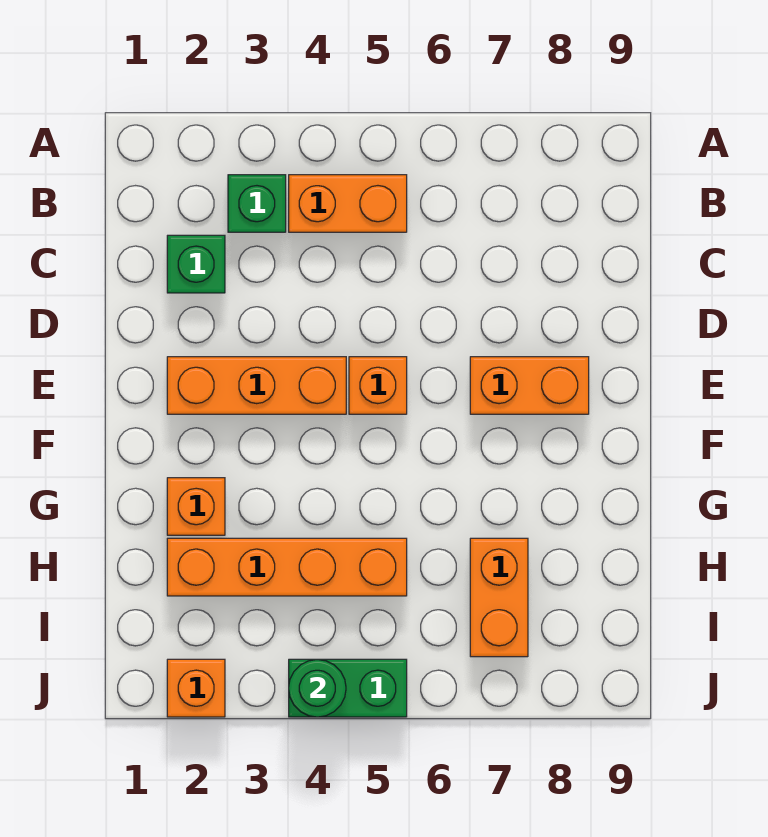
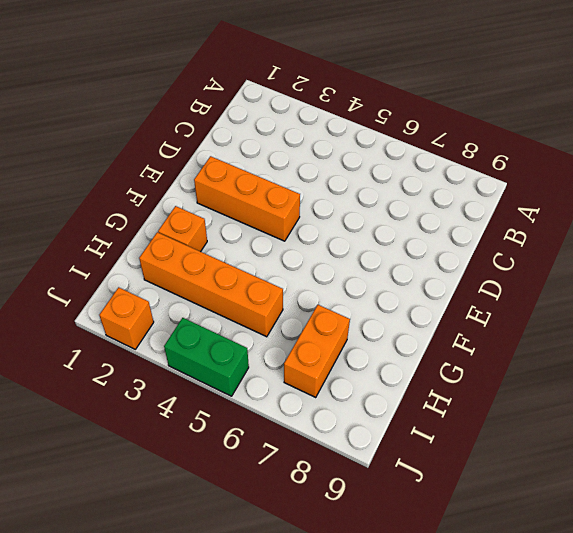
none -> green 1x1 brick [228,175,286,232]
none -> orange 1x2 brick [289,175,407,232]
none -> green 1x1 brick [167,235,225,293]

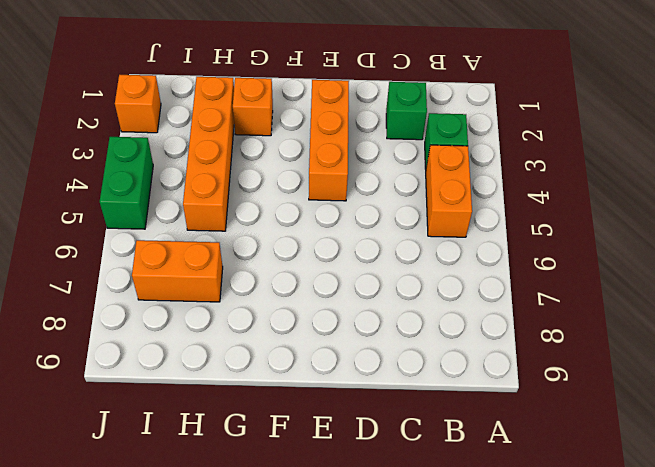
none -> orange 1x1 brick [349,357,407,414]
none -> orange 1x2 brick [470,357,589,414]
none -> green 1x1 round brick [289,660,346,717]

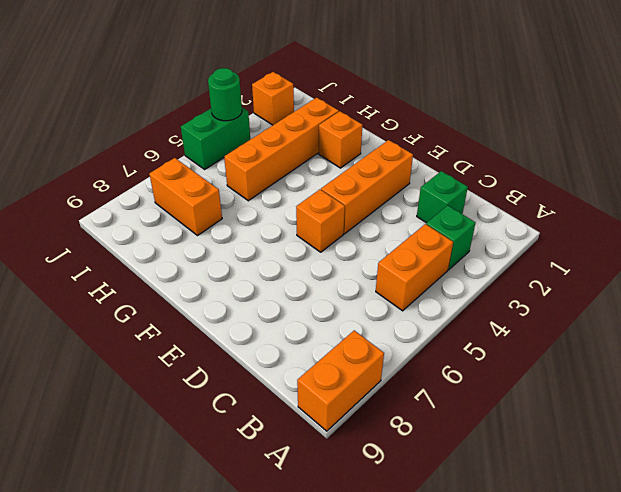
orange 1x2 brick [297,330,384,431] -> orange 1x2 brick moved to [470,357,589,414]

